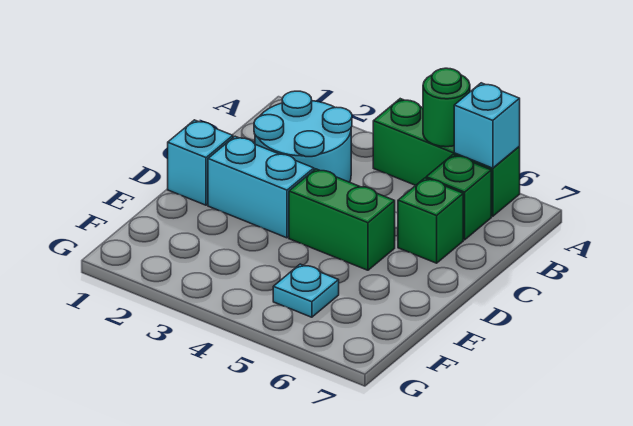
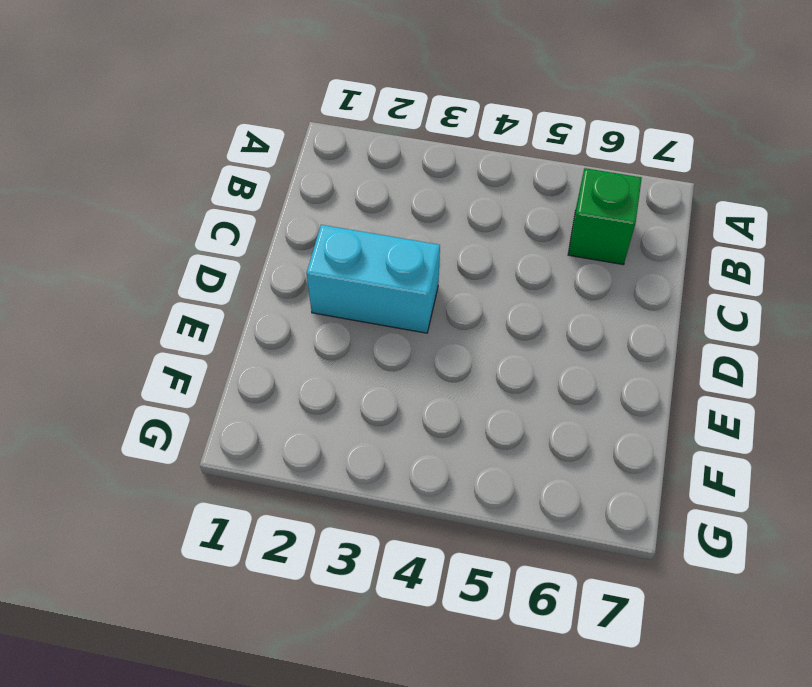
none -> green 1x3 brick [373,99,520,216]
none -> cyan 2x2 round brick [254,91,352,182]

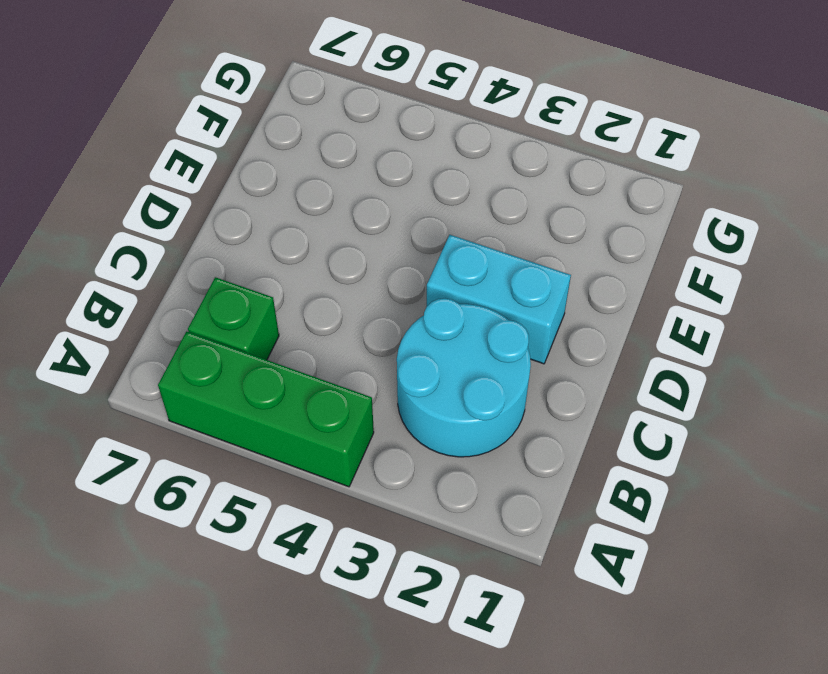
none -> green 1x1 brick [398,178,463,263]
none -> cyan 1x1 brick [168,120,233,205]

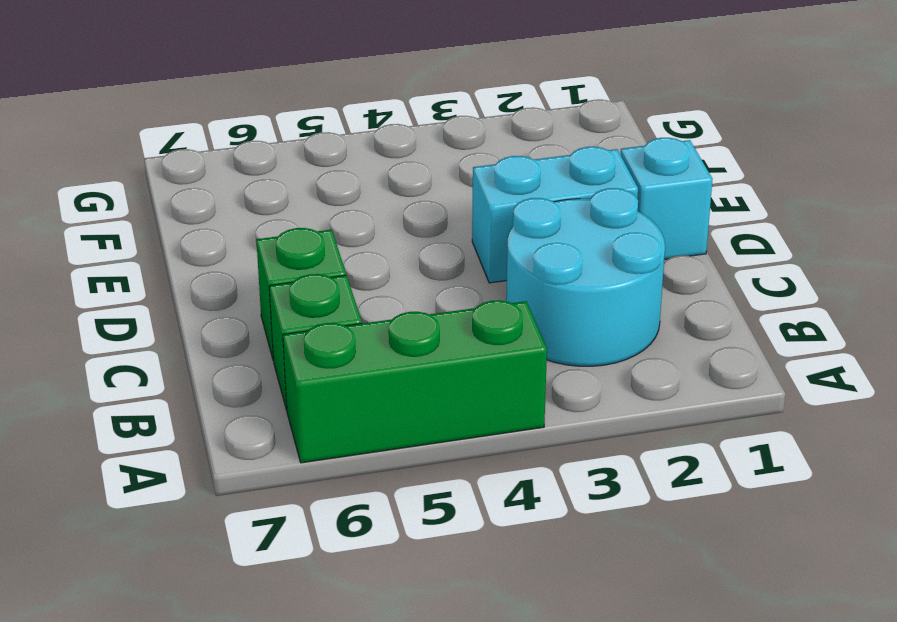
none -> green 1x2 brick [289,169,395,270]
none -> cyan 1x1 plate [273,264,339,317]

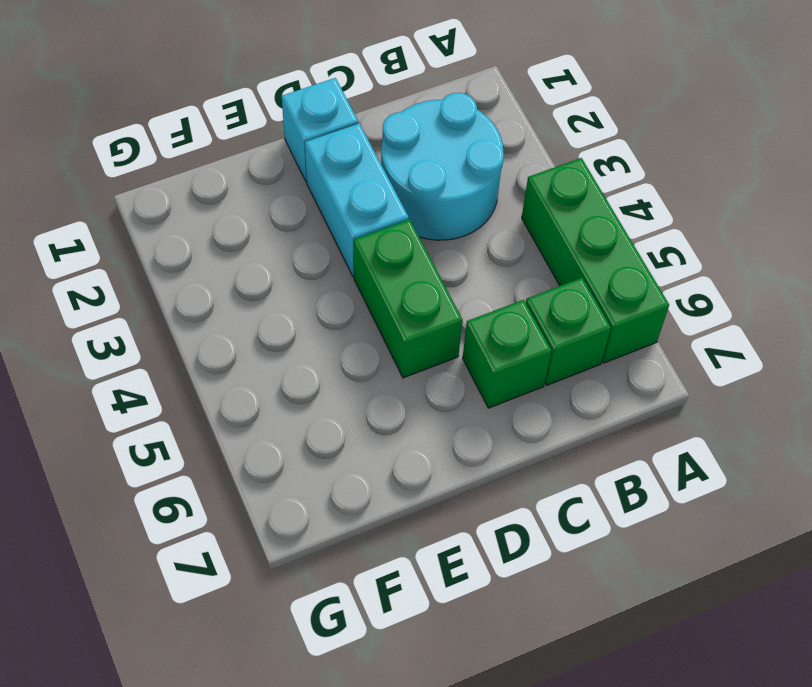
none -> cyan 1x1 plate [273,264,339,317]
none -> green 1x1 round brick [423,68,470,147]

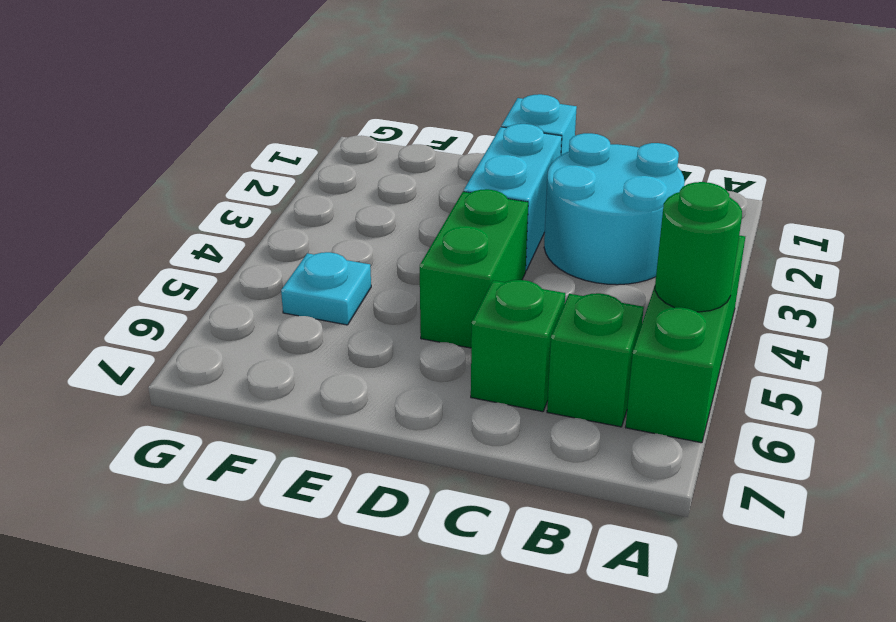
none -> cyan 1x1 brick [454,83,520,168]

